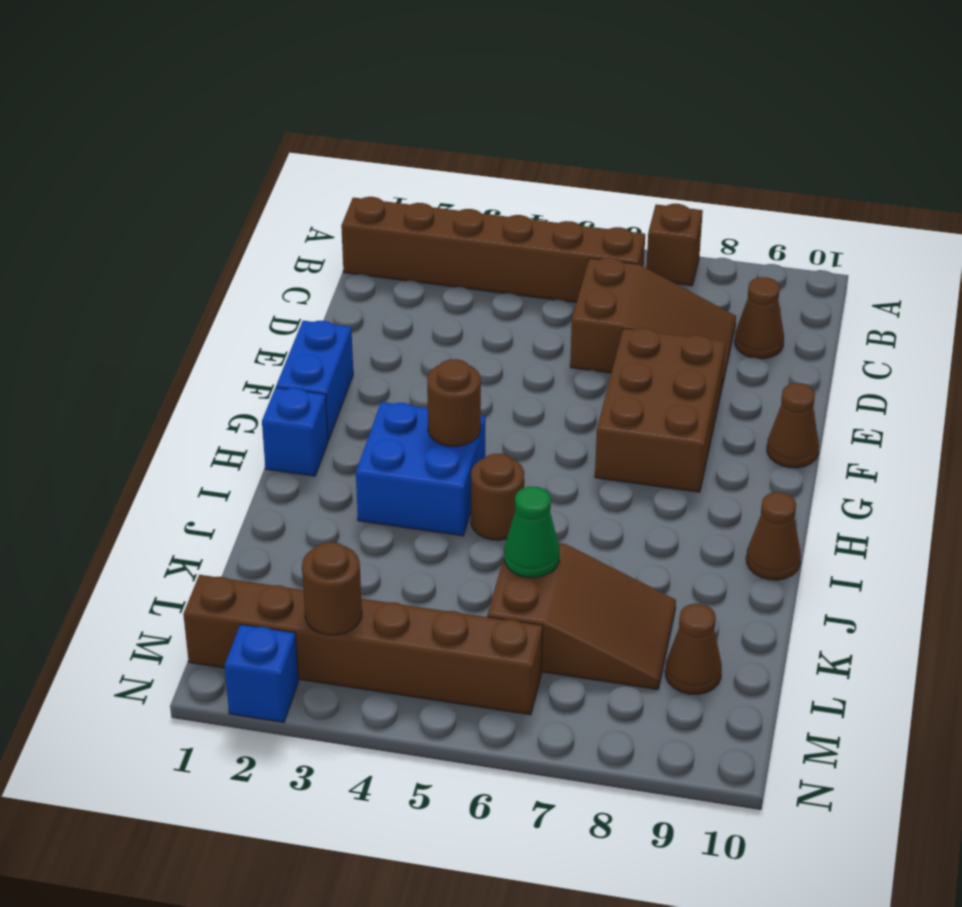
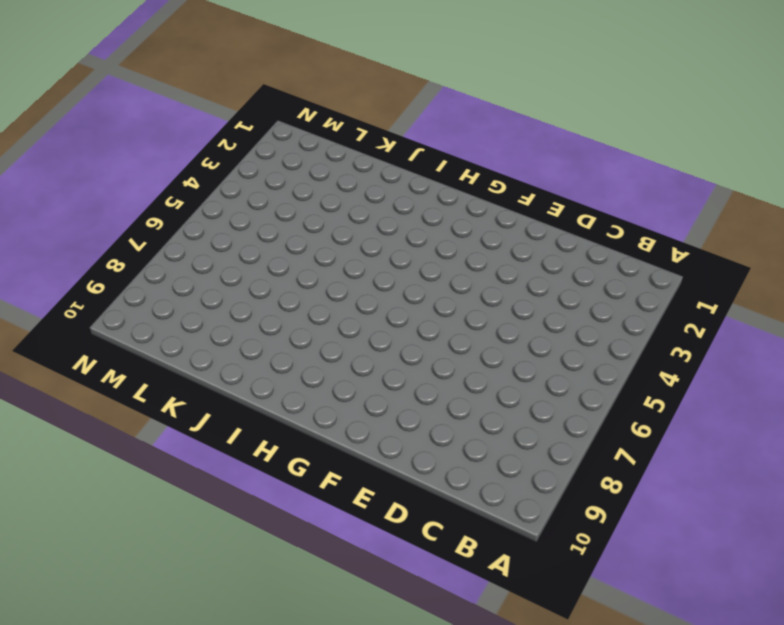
none -> brown 1x1 brick [646,204,703,286]
none -> brown 1x6 brick [341,197,645,303]
none -> brown 2x3 slope [570,258,736,386]

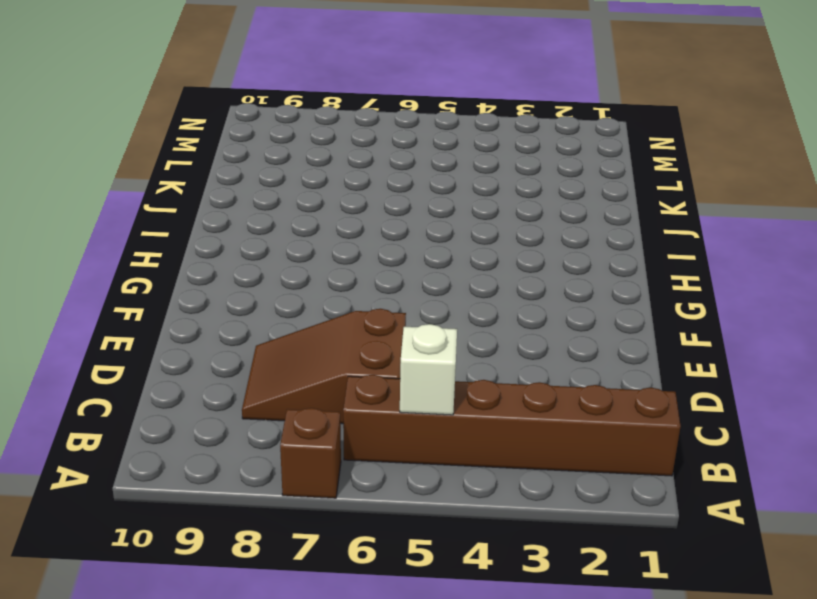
white 1x1 brick [400,324,457,415] -> none
none -> brown 1x1 cone [735,277,784,359]
none -> brown 2x3 brick [595,328,726,492]
none -> blue 1x2 brick [276,321,353,441]

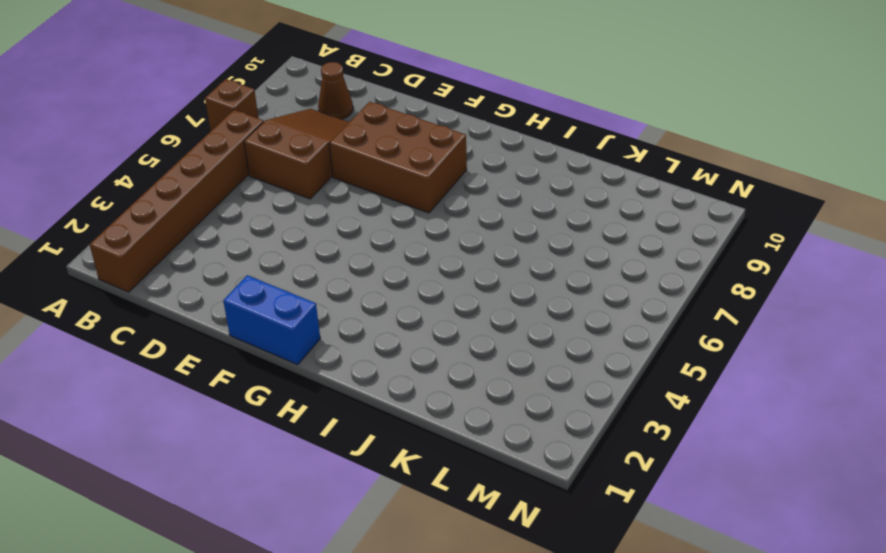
none -> brown 1x1 cone [767,383,819,468]
none -> blue 1x1 brick [262,388,328,476]
none -> blue 2x2 brick [356,402,485,536]

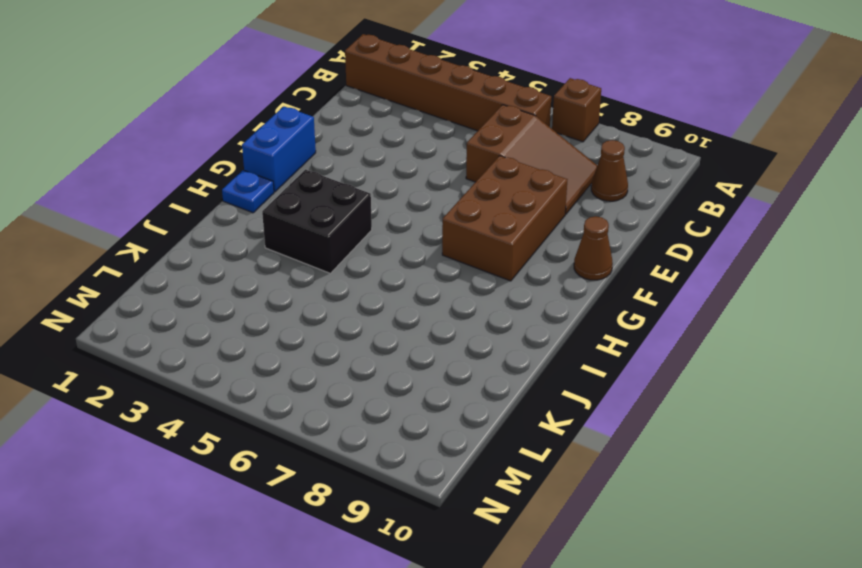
blue 1x1 plate [222,170,274,213] -> blue 1x1 brick [262,388,328,476]
black 2x2 brick [262,170,372,273] -> blue 2x2 brick [356,402,485,536]
none -> brown 1x1 round brick [471,454,524,540]
none -> brown 1x1 cone [746,492,801,580]
none -> brown 2x3 slope [487,543,676,689]

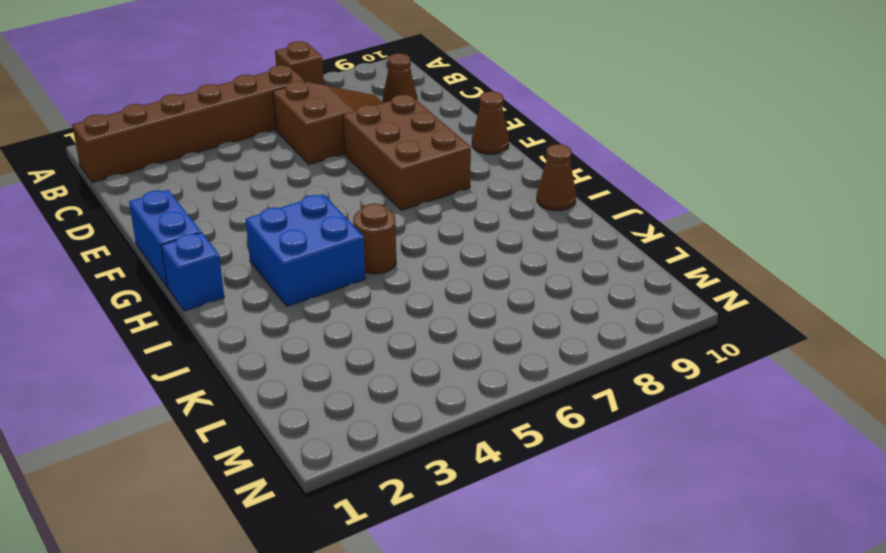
none -> brown 2x3 slope [487,543,676,689]
none -> brown 1x1 cone [665,604,722,694]
none -> brown 1x6 brick [183,575,543,715]

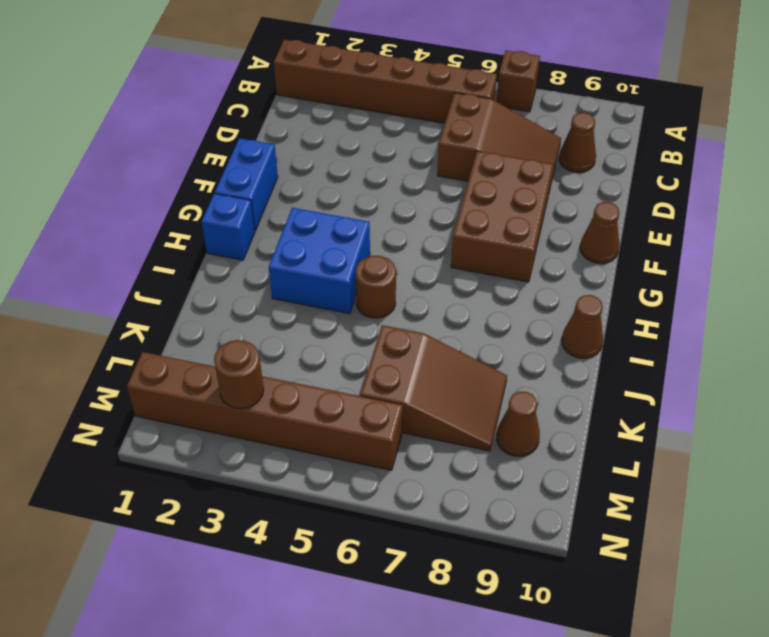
none -> blue 1x1 brick [225,624,299,722]
none -> brown 1x1 round brick [427,359,481,446]
none -> green 1x1 cone [504,487,560,578]

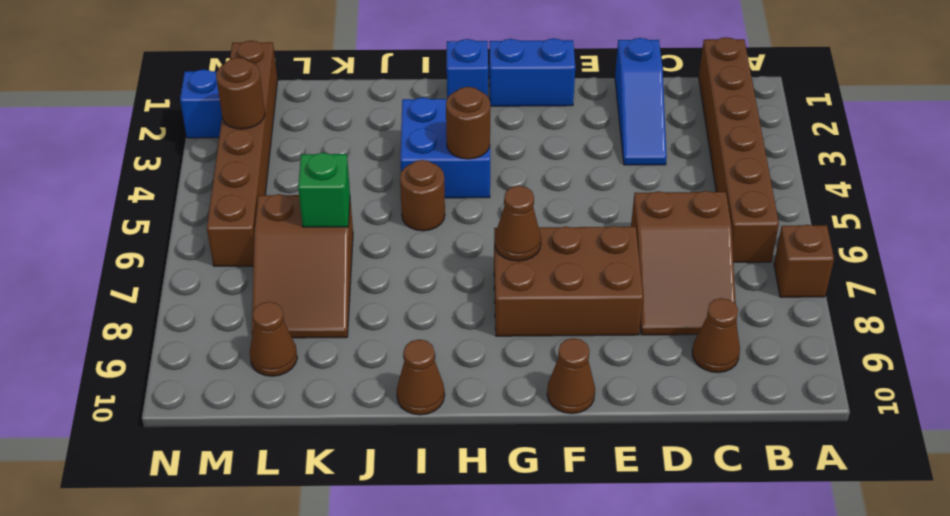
blue 1x3 slope [615,38,667,165] -> none
brown 1x1 cone [495,186,541,261] -> none
green 1x1 brick [298,153,350,227] -> green 1x1 cone [504,487,560,578]

